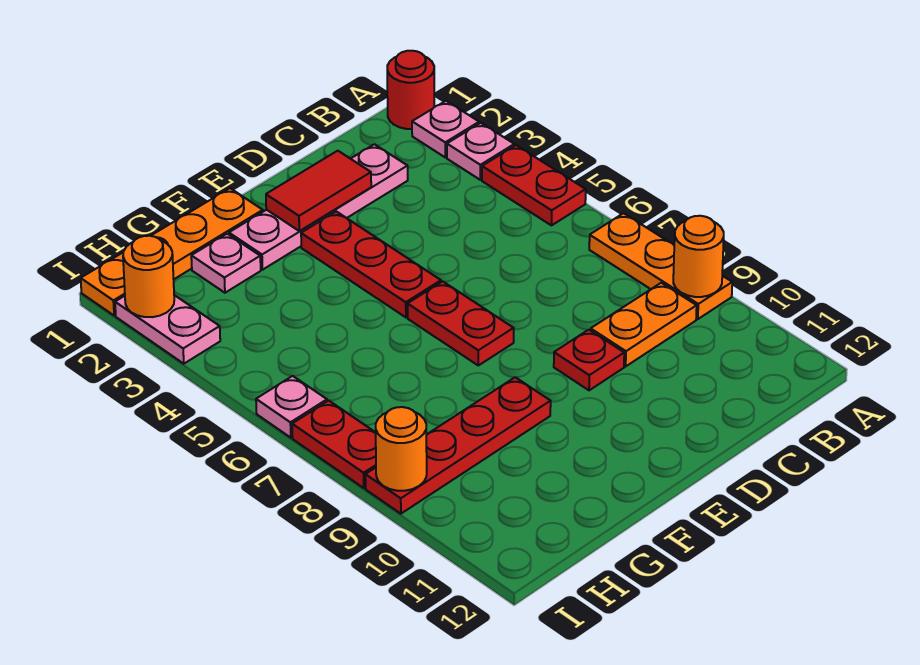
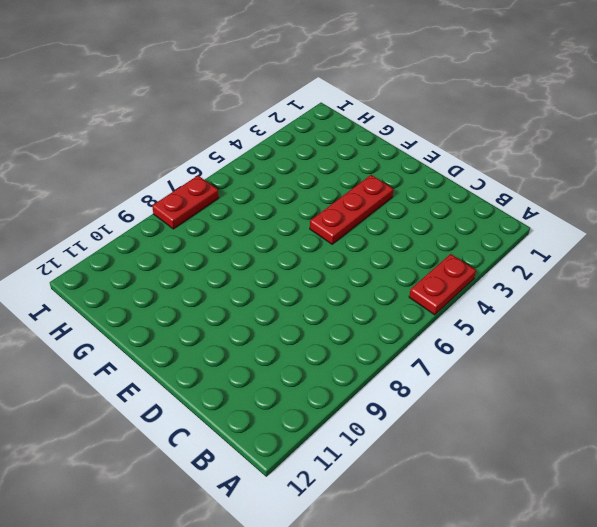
none -> red 1x1 round brick [387,51,434,129]
none -> pink 1x1 plate [412,101,479,157]
none -> pink 1x1 plate [447,123,514,180]

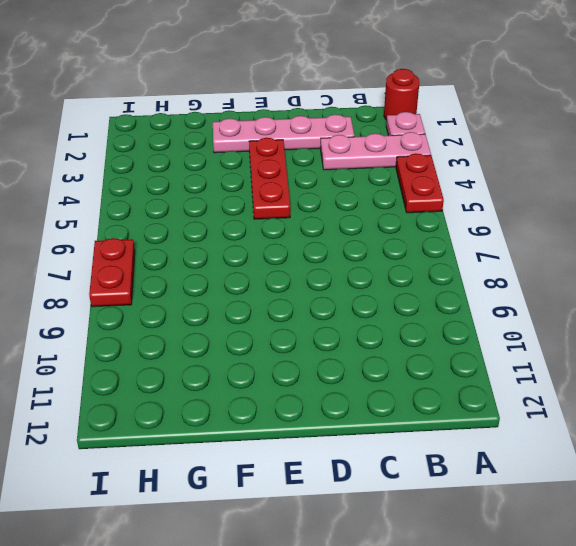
pink 1x3 plate [320,132,431,170] -> pink 1x1 plate [447,123,514,180]
none -> orange 1x3 plate [589,213,732,319]
none -> orange 1x2 plate [591,283,697,366]
none -> red 1x1 plate [554,330,624,390]

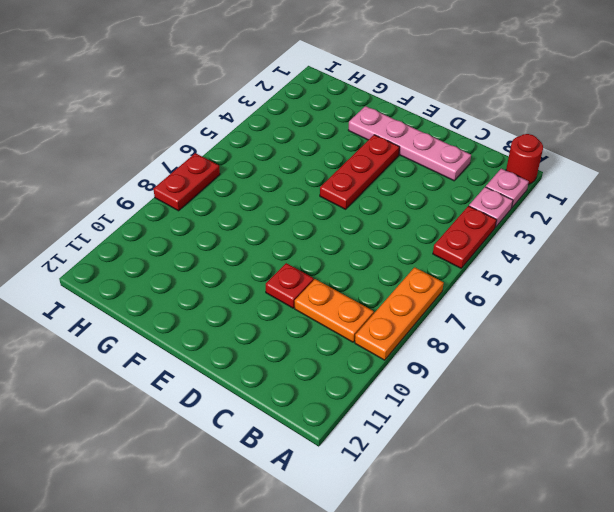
none -> red 1x2 plate [408,281,514,365]
none -> orange 1x4 plate [81,188,263,316]
none -> red 1x4 plate [365,377,551,514]

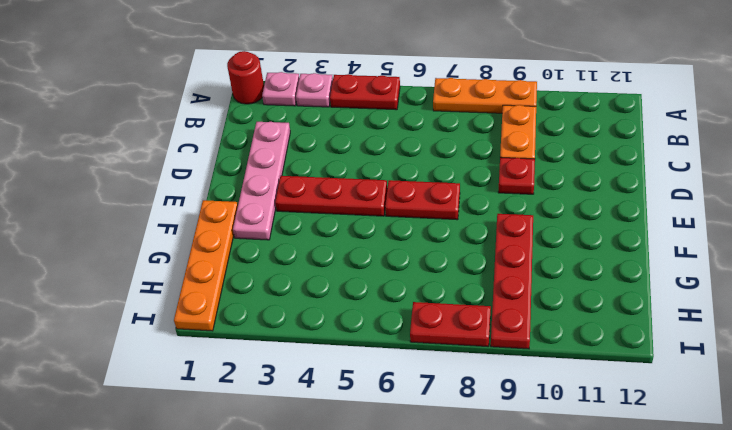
none -> pink 1x1 plate [191,234,261,293]
none -> pink 1x2 plate [115,295,220,364]
none -> pink 1x1 plate [256,376,327,438]

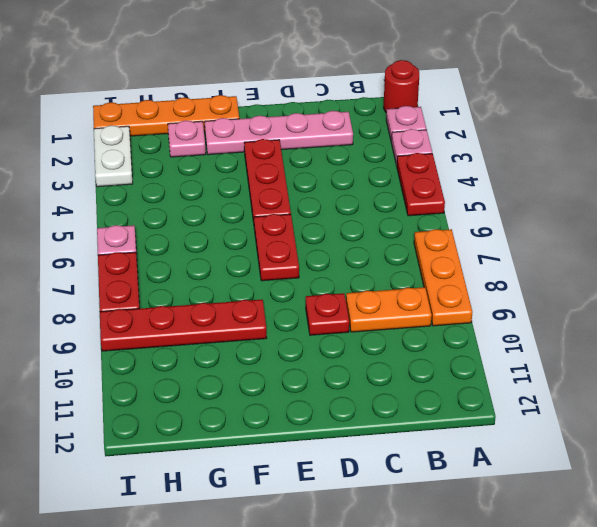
white 1x2 plate [94,125,133,187] -> pink 1x2 plate [115,295,220,364]
none -> orange 1x1 round brick [673,216,724,297]
none -> red 1x2 tile [266,151,371,231]
none -> orange 1x1 round brick [123,236,174,317]

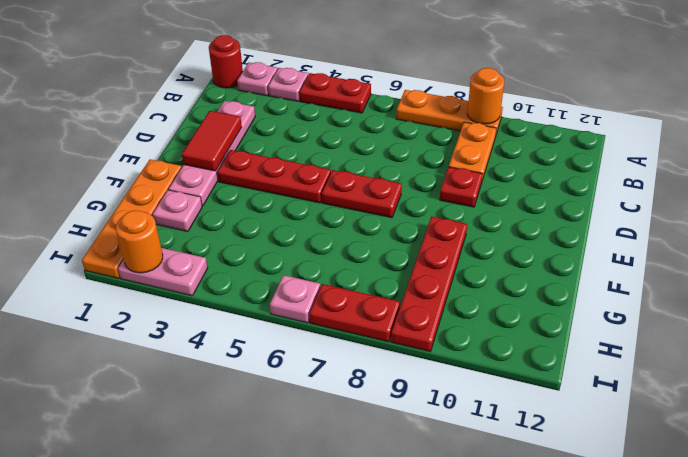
none -> orange 1x1 round brick [376,407,427,491]

